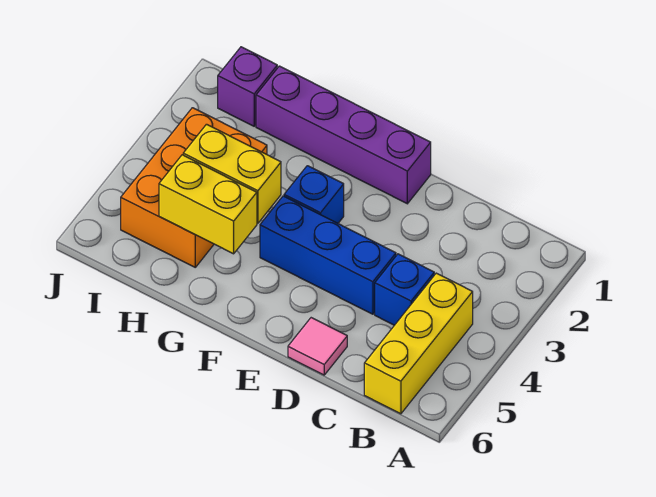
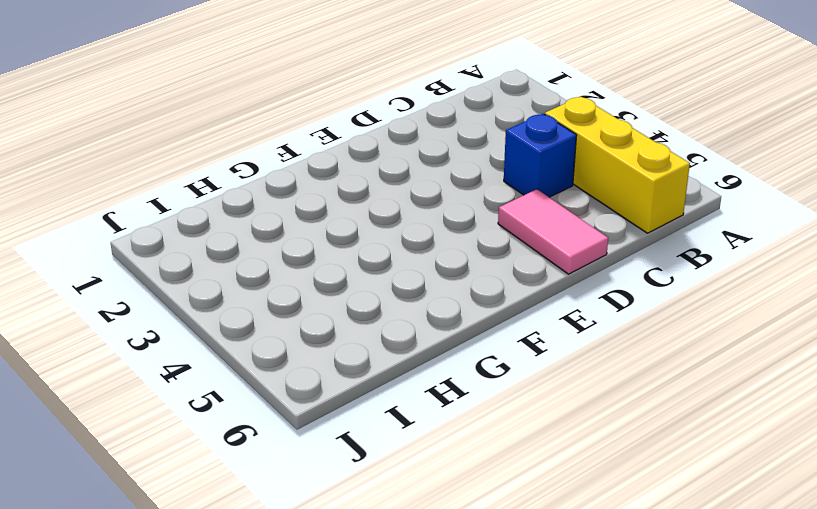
pink 1x2 tile [498,189,608,274] -> pink 1x1 tile [288,318,347,375]
none -> blue 1x3 brick [260,196,396,314]
none -> purple 1x4 brick [256,66,431,204]

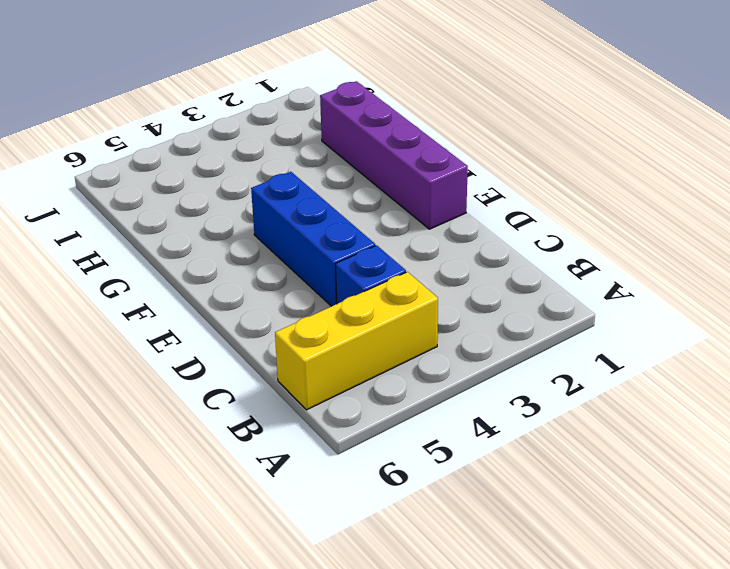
none -> pink 1x1 tile [288,318,347,375]
none -> blue 1x1 brick [284,166,344,223]

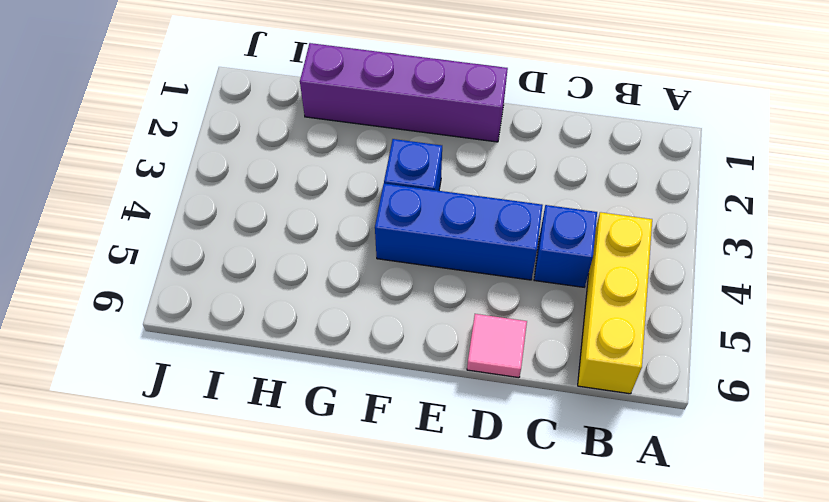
none -> orange 2x3 brick [121,108,267,267]
none -> purple 1x1 brick [218,47,277,126]

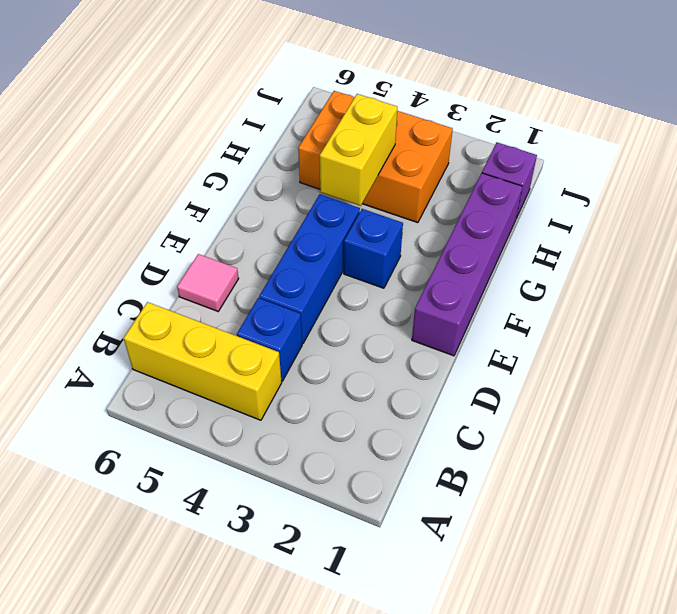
none -> yellow 1x2 brick [159,155,257,254]

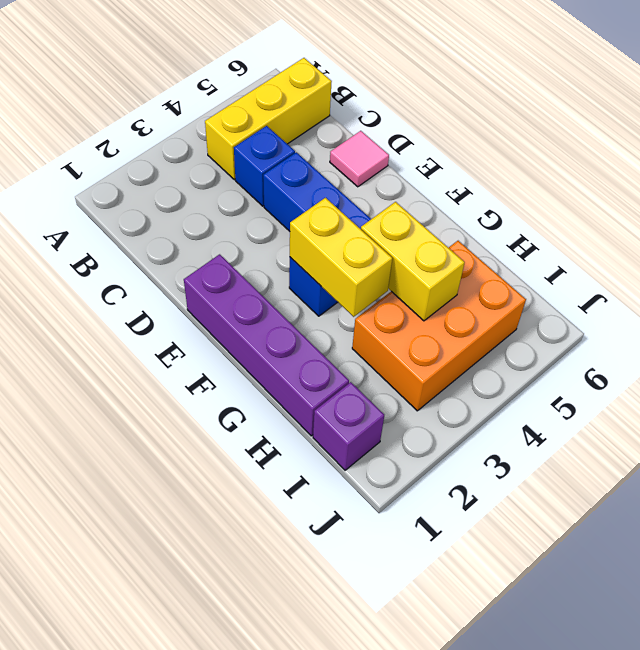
yellow 1x2 brick [290,198,392,317] -> yellow 1x2 brick moved to [159,155,257,254]

